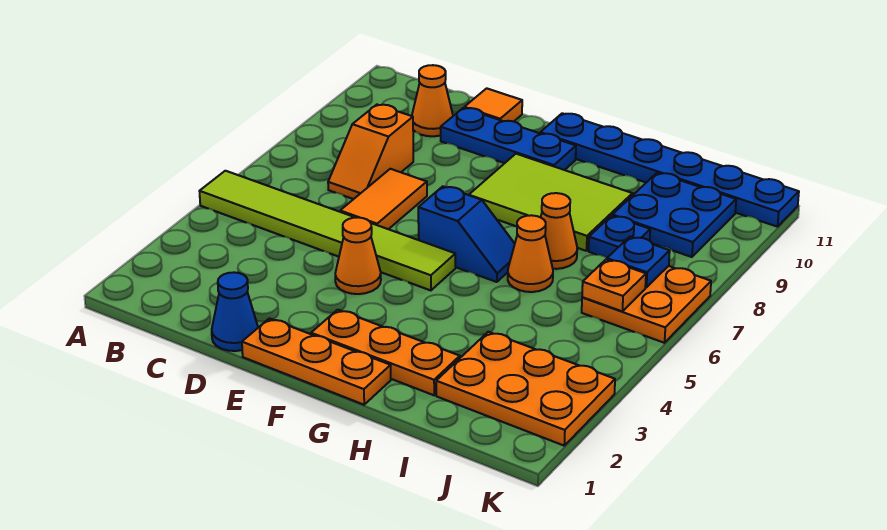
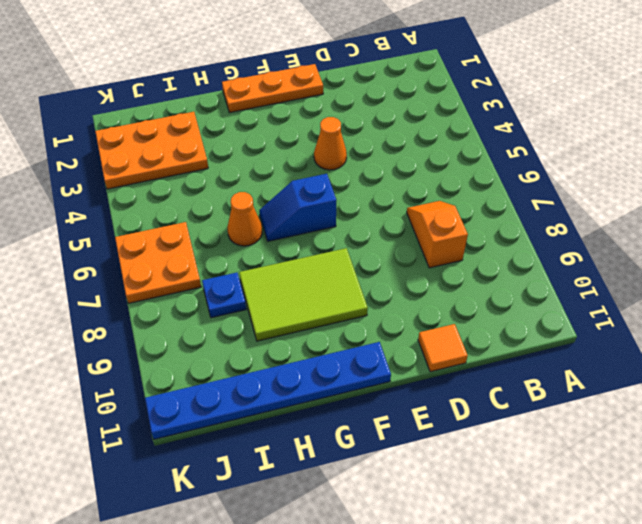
none -> lime 1x6 tile [200,171,455,290]
none -> orange 1x1 cone [412,65,453,136]
none -> blue 1x1 cone [212,272,258,351]

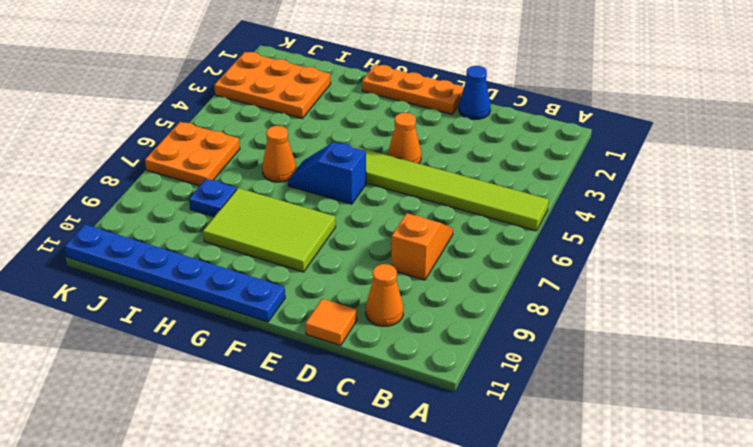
none -> orange 1x2 tile [340,169,427,229]
none -> blue 1x3 plate [441,108,576,170]
none -> orange 1x3 plate [311,310,460,395]

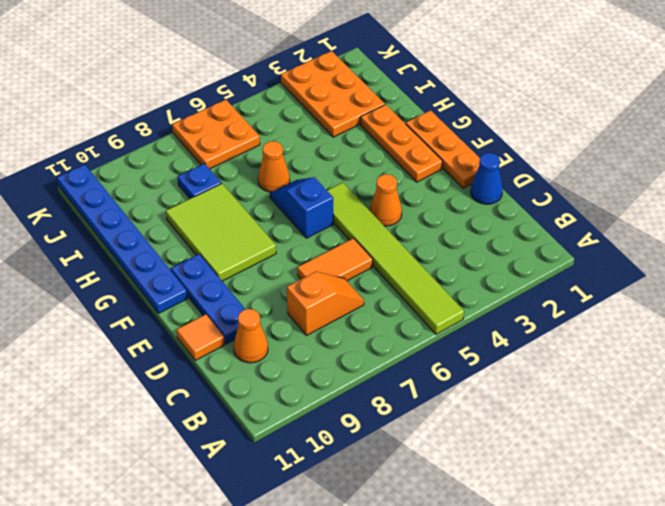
none -> orange 1x1 cone [541,193,577,269]
none -> blue 2x2 plate [612,173,736,257]
none -> orange 1x1 plate [582,260,646,311]

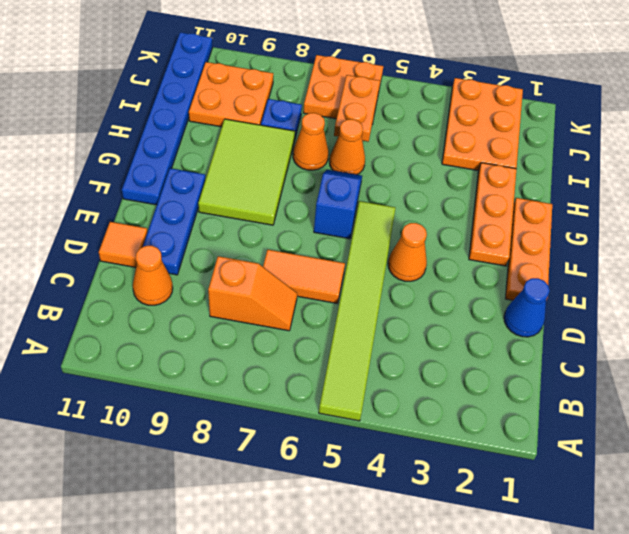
orange 1x2 plate [334,75,380,142] -> orange 1x1 plate [582,260,646,311]
orange 2x2 plate [189,62,273,127] -> blue 2x2 plate [612,173,736,257]
none -> blue 1x1 plate [607,237,670,287]

